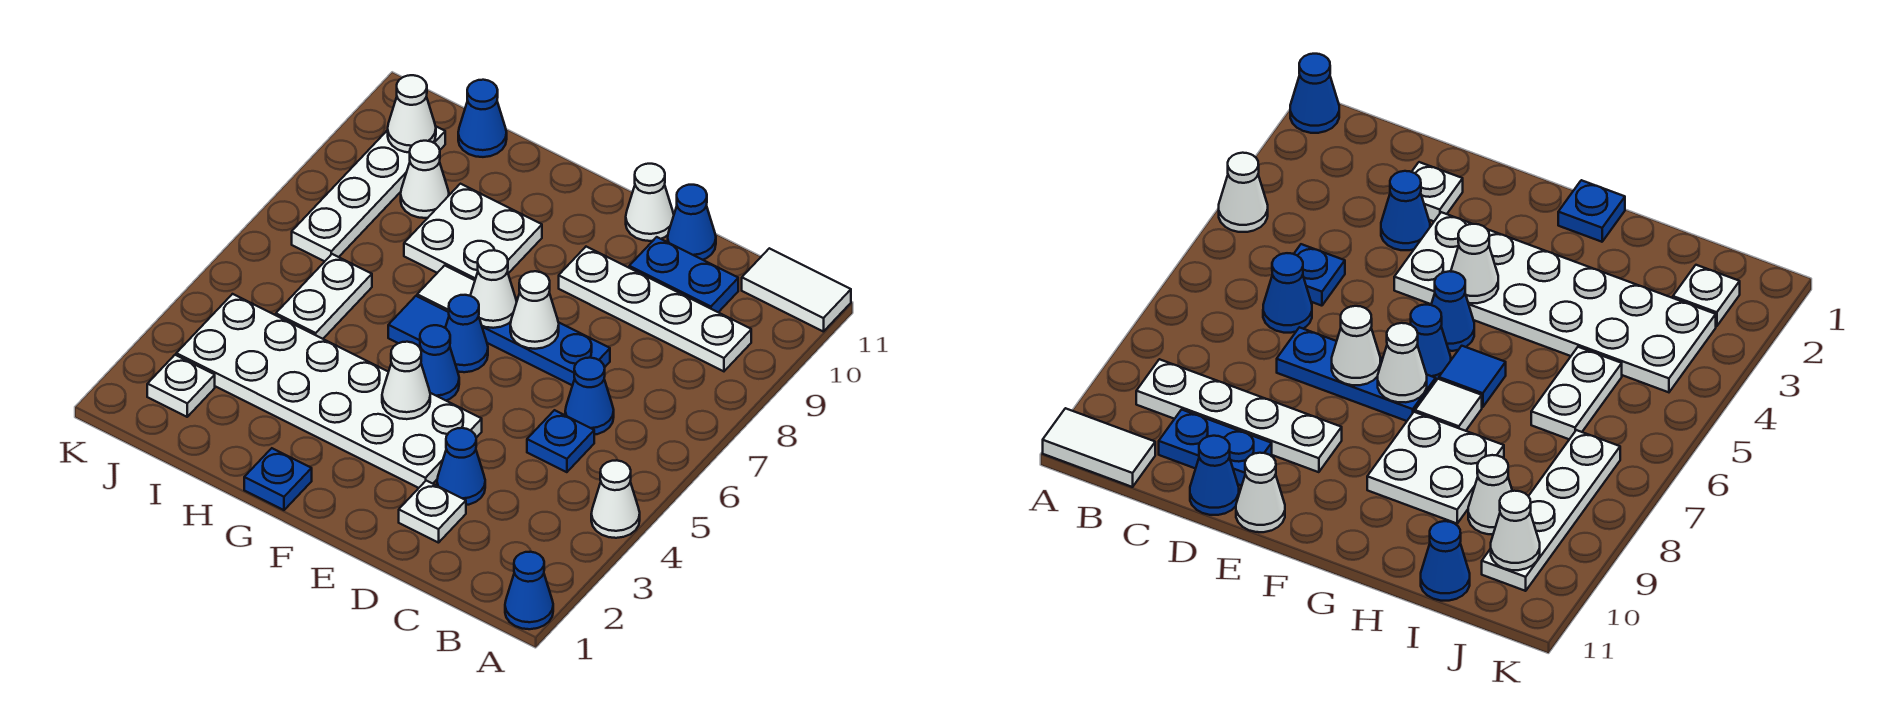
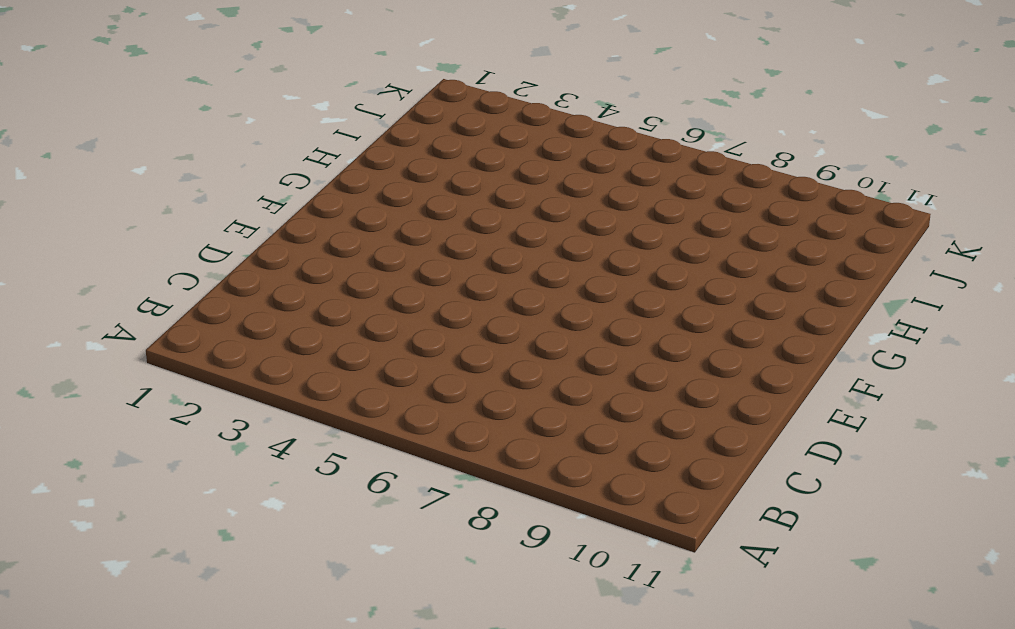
none -> blue 1x1 cone [505,552,553,629]
none -> white 1x1 cone [591,460,640,538]
none -> white 1x2 tile [742,248,851,332]

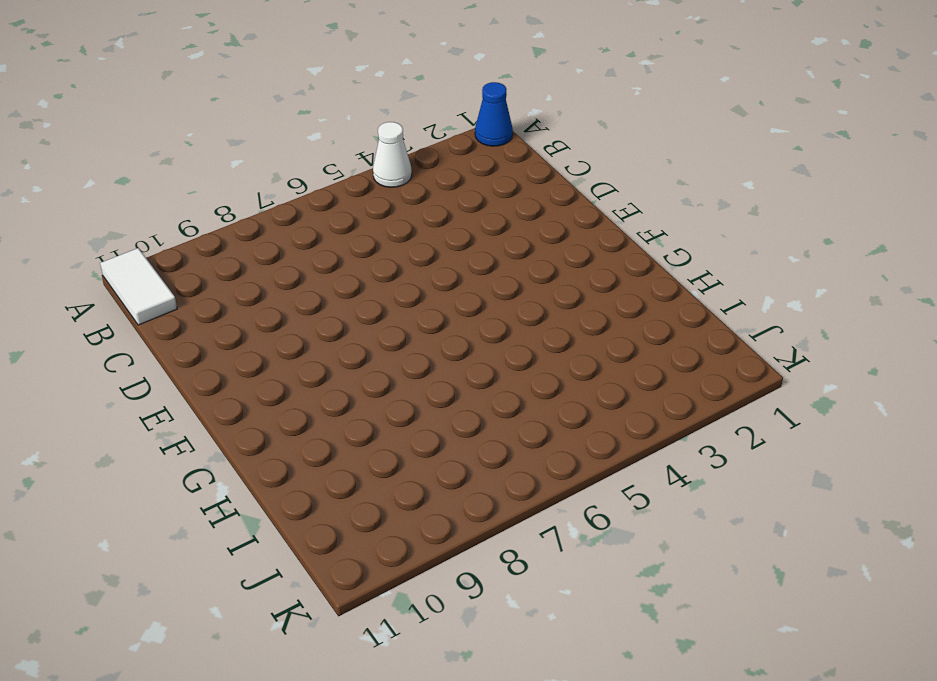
none -> white 1x4 plate [559,247,751,371]
none -> blue 1x1 plate [527,410,594,472]
none -> blue 1x1 cone [565,358,614,435]

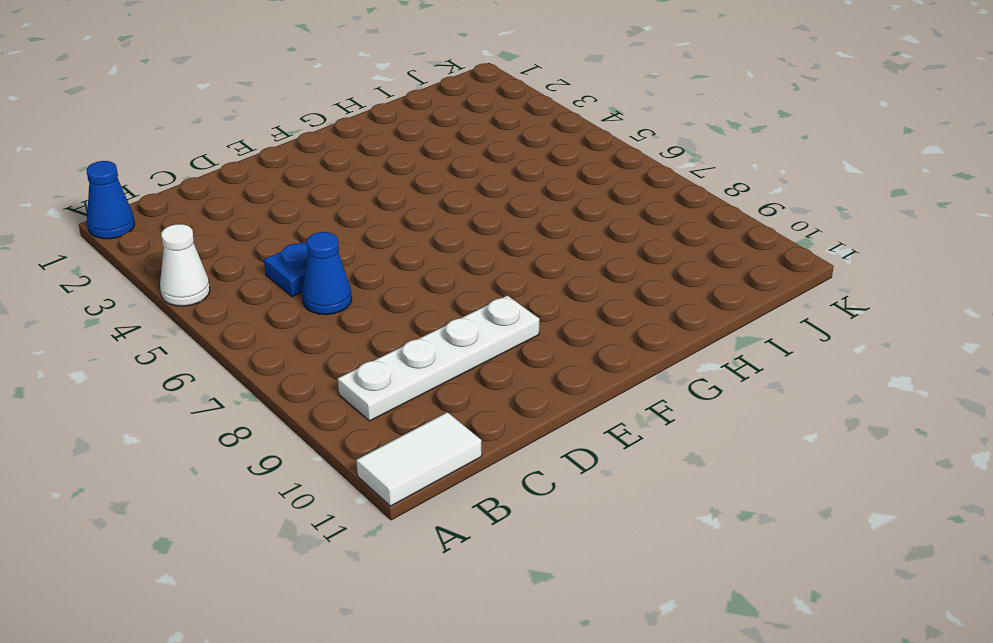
none -> blue 1x2 plate [629,237,738,312]
none -> white 1x1 plate [399,481,466,543]
none -> blue 1x1 cone [437,428,485,505]

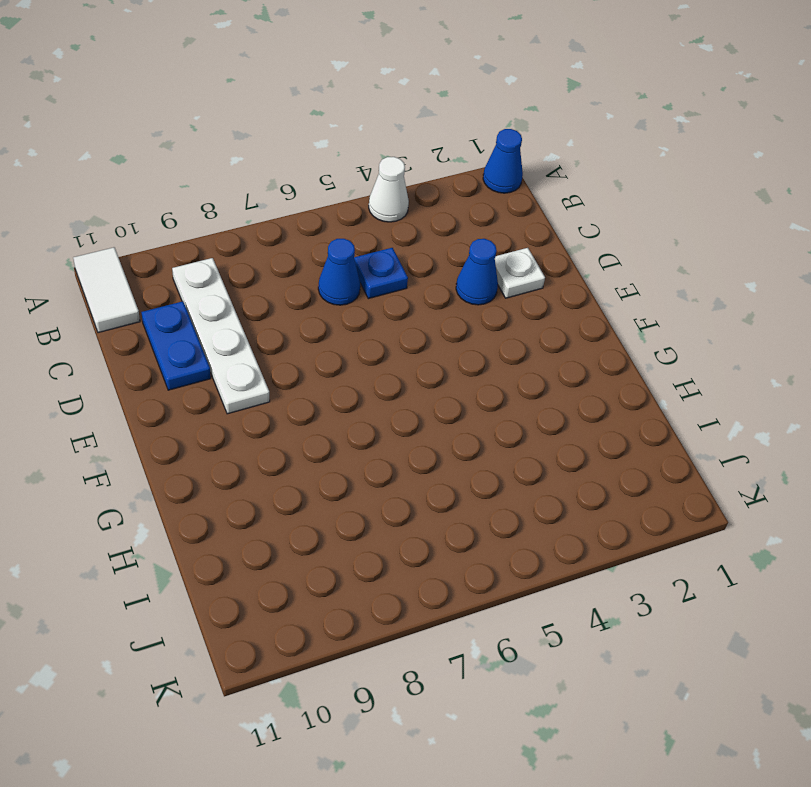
none -> blue 1x3 plate [482,322,610,385]
none -> blue 1x1 cone [668,185,716,260]
none -> white 2x6 plate [176,294,482,488]

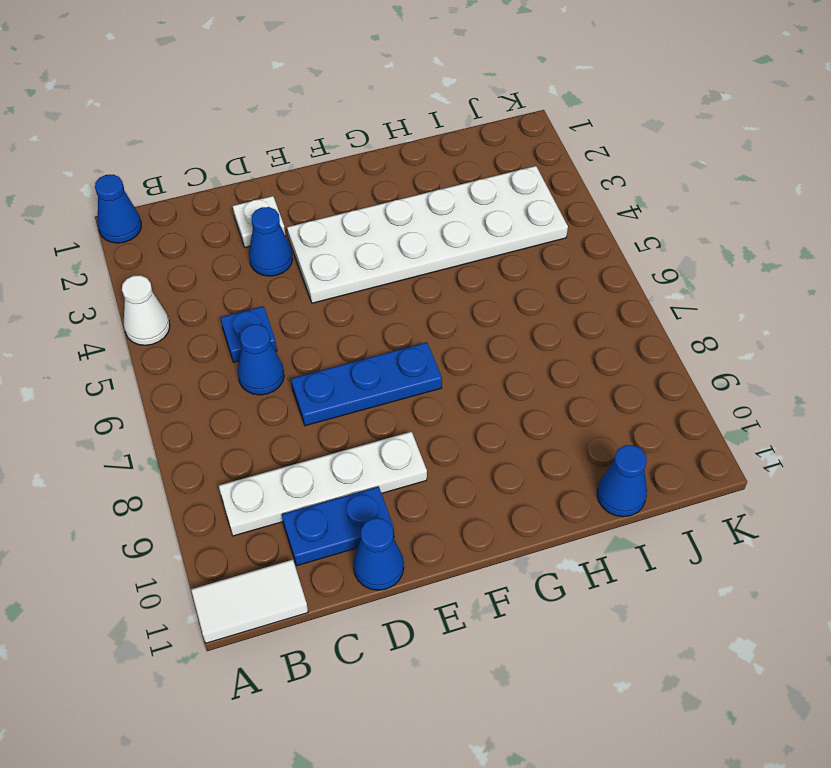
none -> white 1x1 cone [626,164,674,241]
none -> blue 1x1 cone [420,325,459,400]
none -> blue 1x1 cone [445,295,488,372]

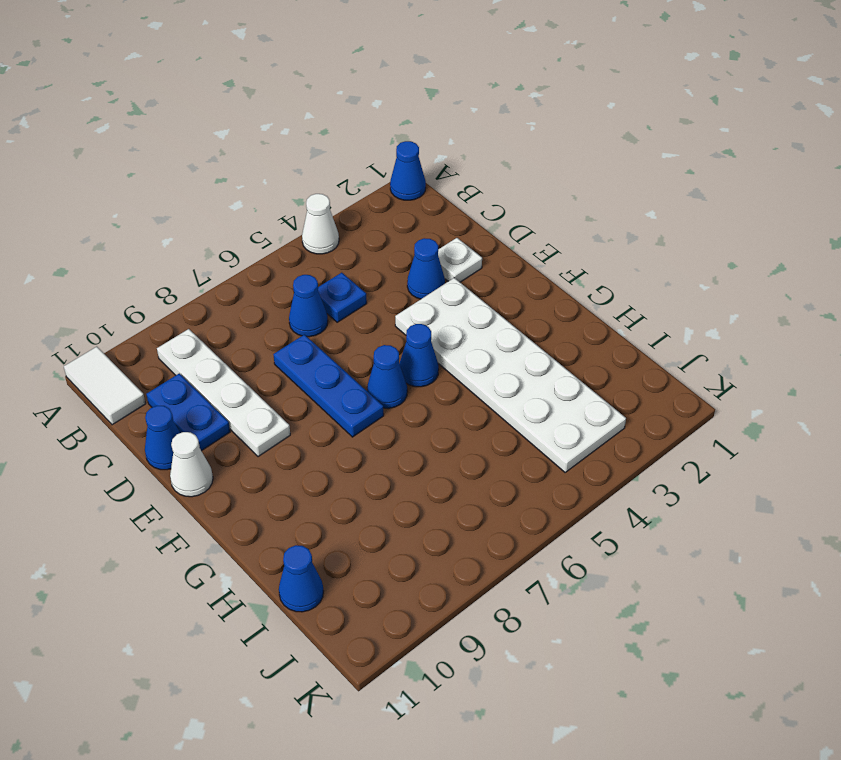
none -> blue 1x1 plate [244,448,312,510]
none -> blue 1x1 tile [388,296,449,347]
none -> white 1x1 tile [417,265,475,312]

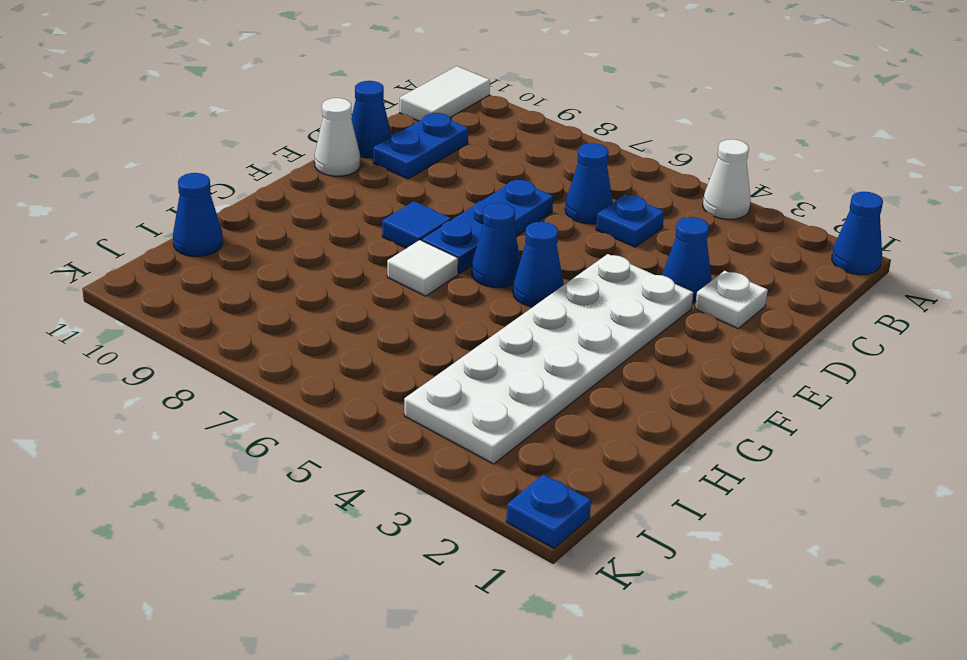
blue 1x1 tile [382,201,451,248] -> blue 1x1 tile moved to [388,296,449,347]
blue 1x1 plate [506,474,591,549] -> blue 1x1 plate moved to [244,448,312,510]
none -> white 1x4 plate [559,247,751,371]
none -> white 2x2 plate [404,184,542,280]
none -> white 1x2 plate [276,254,372,339]

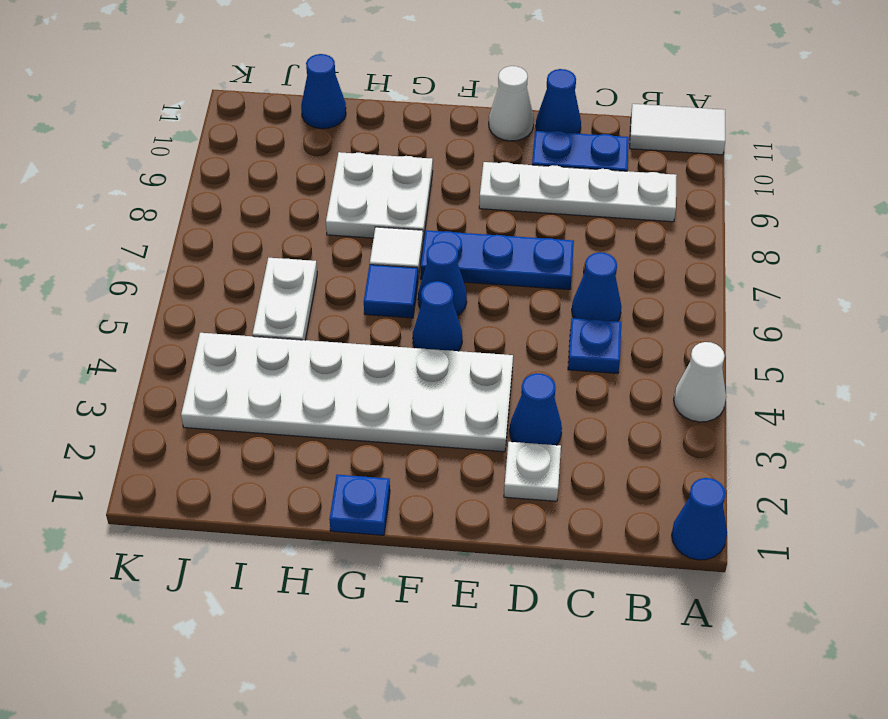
none -> white 1x1 cone [401,141,449,218]
none -> white 1x1 plate [147,355,215,417]
none -> white 1x4 plate [292,127,445,261]

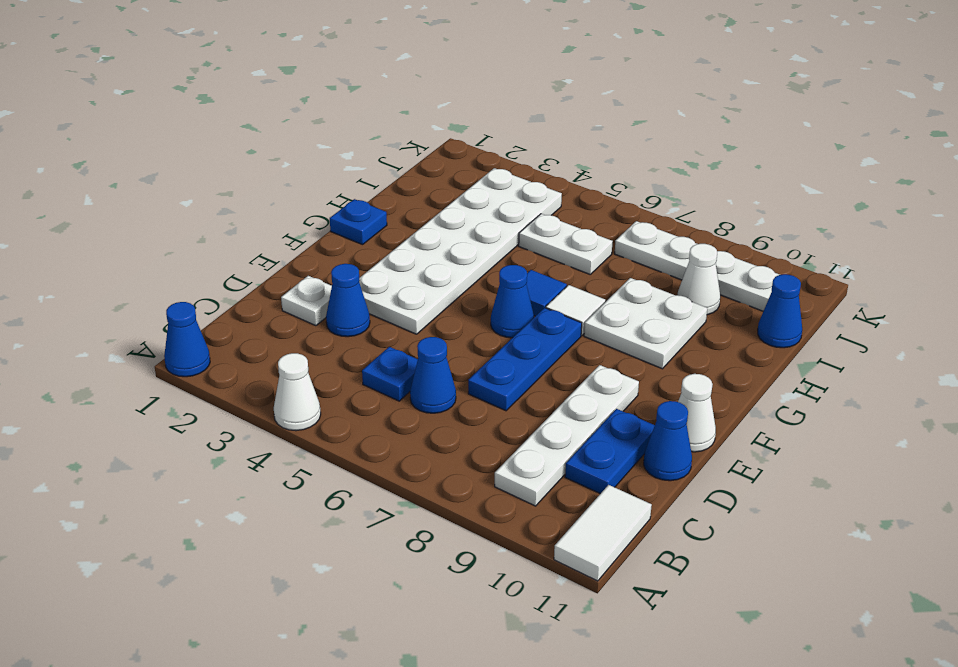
none -> blue 1x1 cone [420,325,459,400]
none -> white 1x1 plate [147,355,215,417]
none -> white 1x1 cone [510,271,559,349]

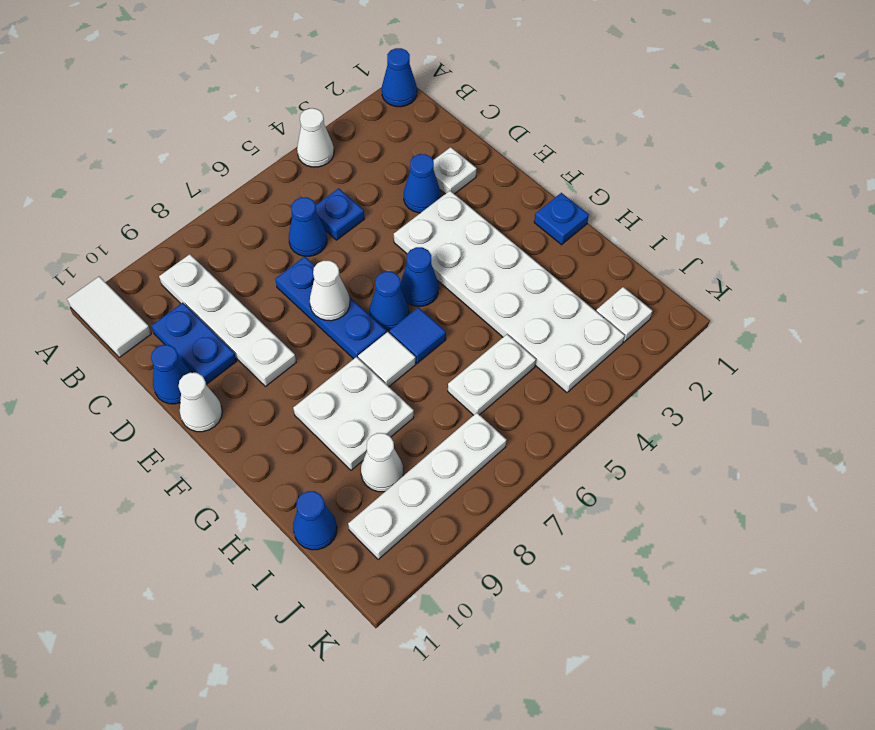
none -> white 1x1 cone [382,342,430,419]
none -> white 1x1 cone [470,250,517,328]
none -> white 1x1 cone [388,75,436,152]

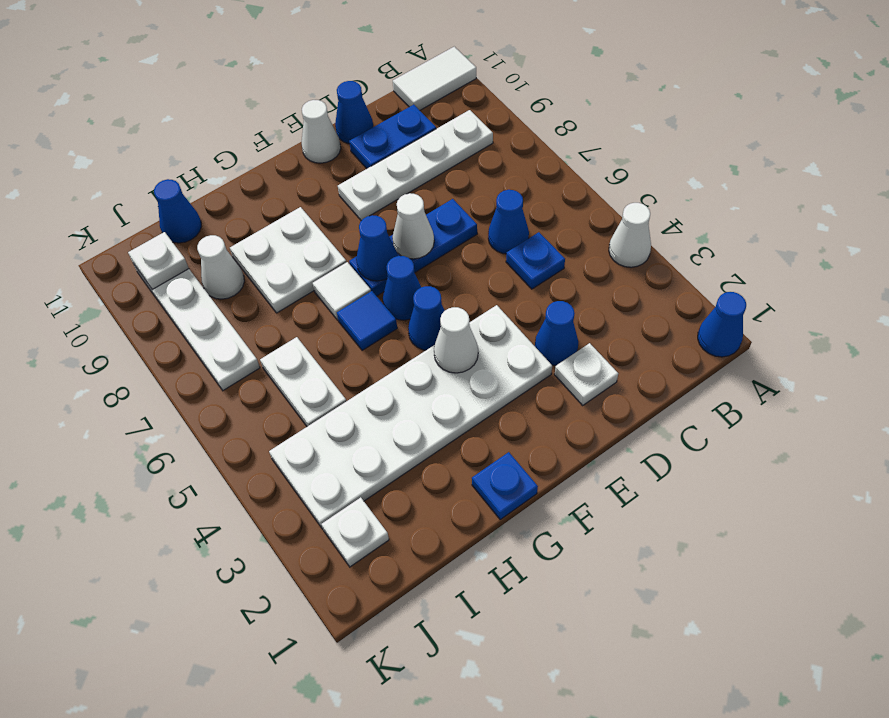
blue 1x1 cone [356,215,398,281] -> white 1x1 cone [470,250,517,328]
white 1x1 plate [128,232,189,290] -> white 1x1 cone [388,75,436,152]

